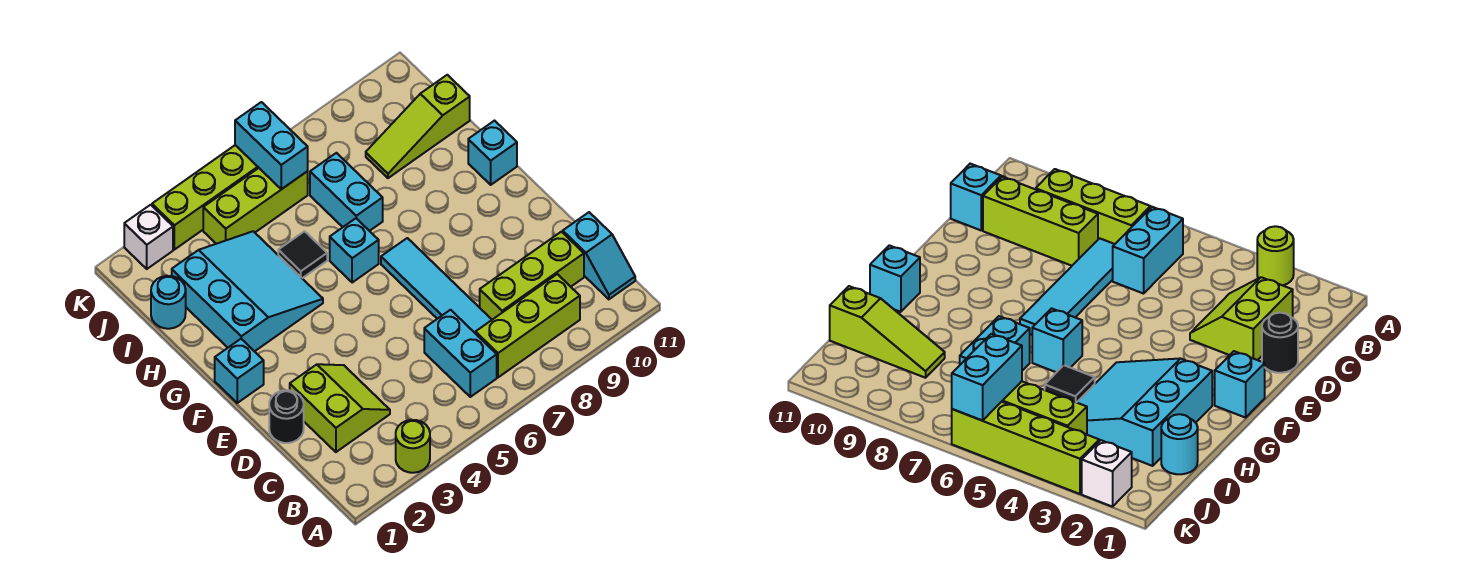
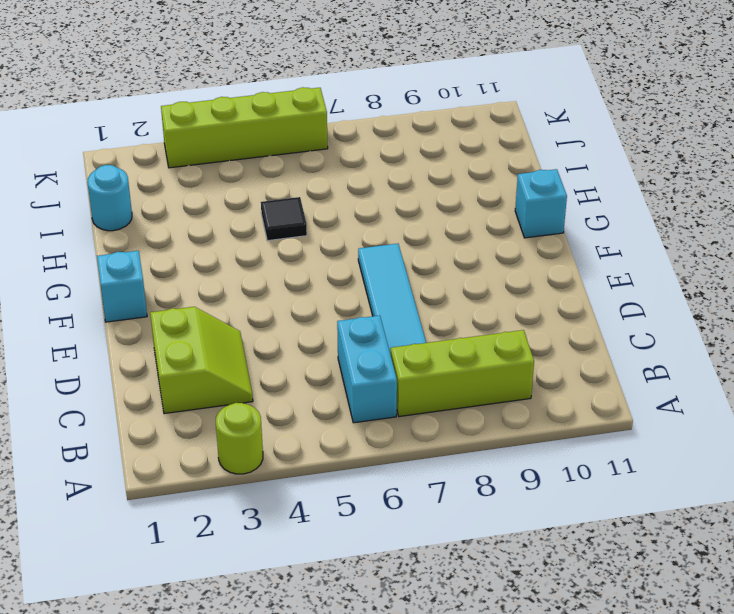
none -> cyan 1x2 slope [563,212,635,299]
none -> lime 1x3 brick [480,232,584,320]
none -> black 1x1 round brick [269,390,304,443]

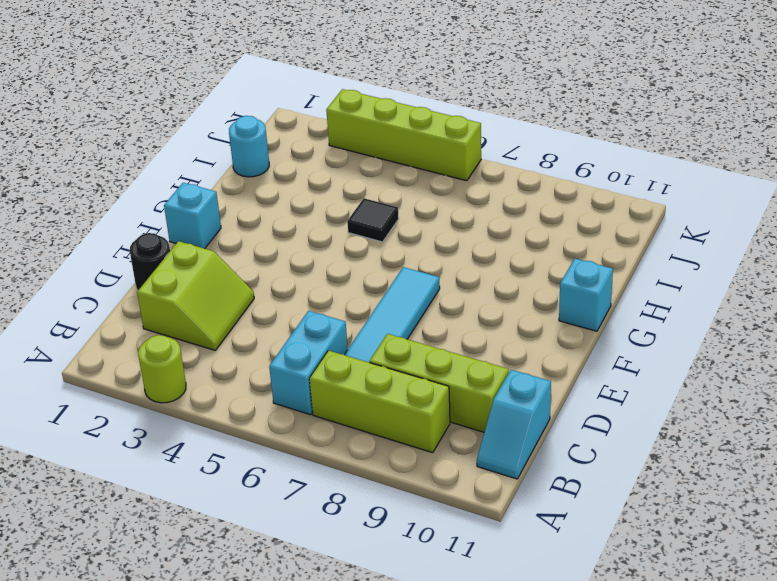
none -> cyan 3x3 slope [172,231,323,351]
none -> cyan 1x1 brick [330,218,379,283]
none -> cyan 1x2 brick [310,153,383,231]

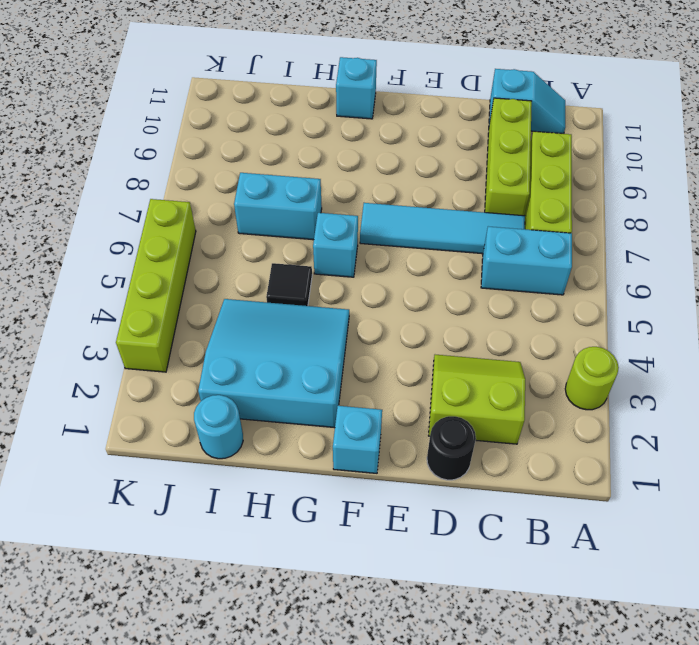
none -> lime 1x3 slope [366,75,470,178]
none -> lime 1x3 brick [203,168,308,244]
none -> white 1x1 brick [124,205,173,269]

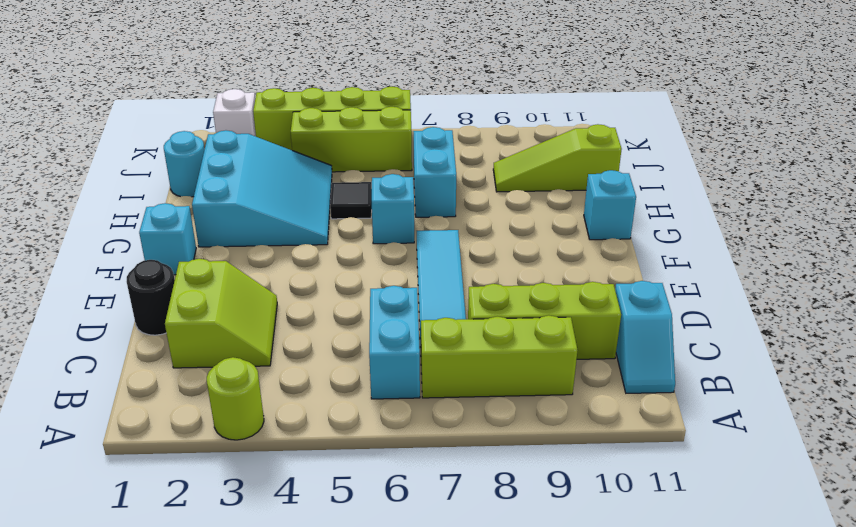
none -> cyan 1x2 brick [235,102,308,189]

